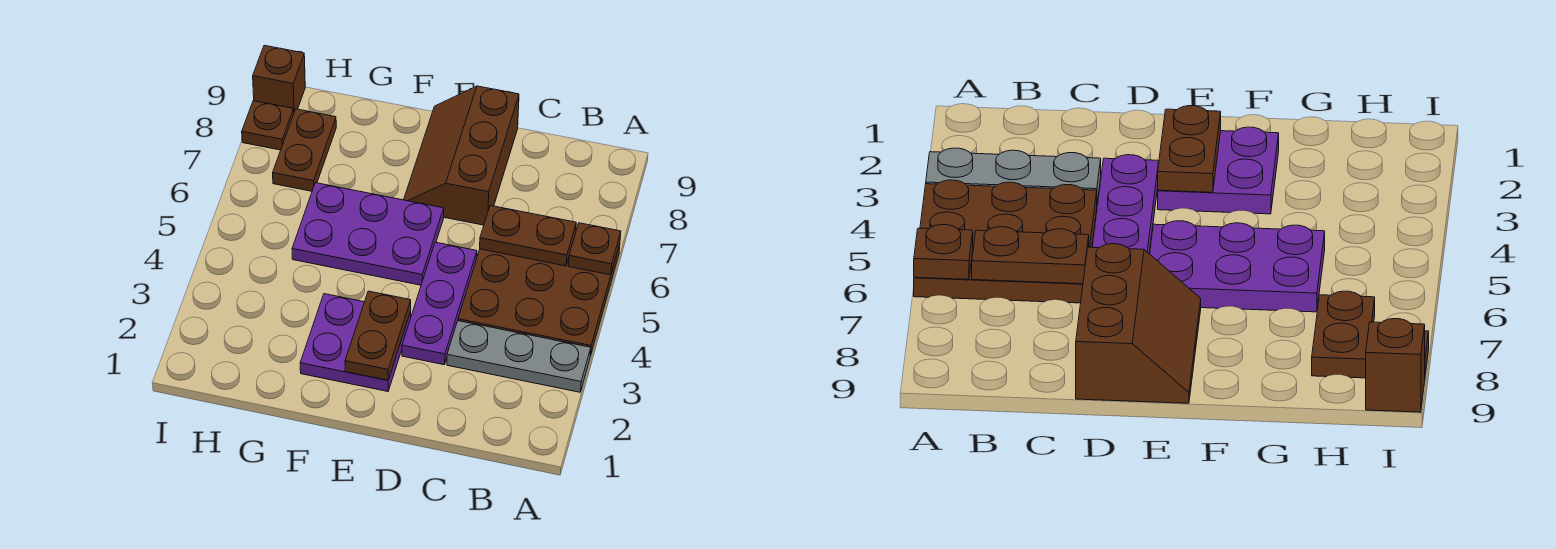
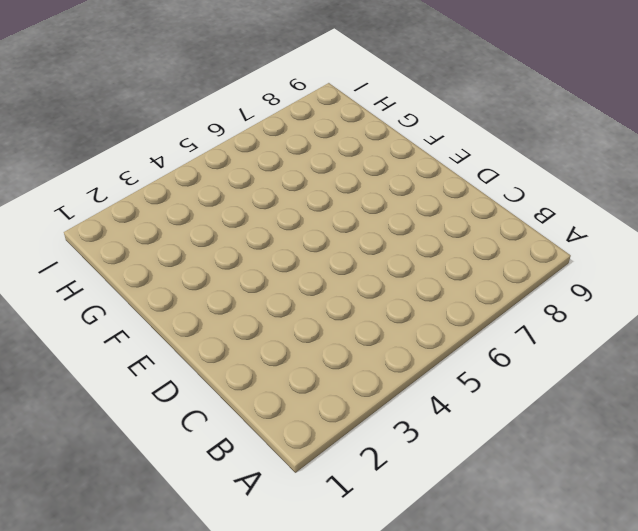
none -> grey 1x3 plate [447,321,591,392]
none -> brown 3x3 plate [458,244,620,356]
none -> purple 1x3 plate [402,242,477,365]

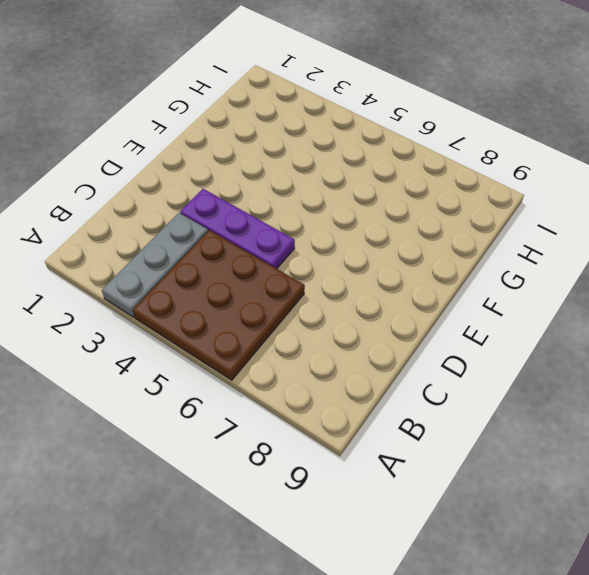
none -> brown 2x3 slope [404,86,519,225]
none -> purple 2x2 plate [300,294,411,391]
none -> purple 2x3 plate [292,183,444,285]

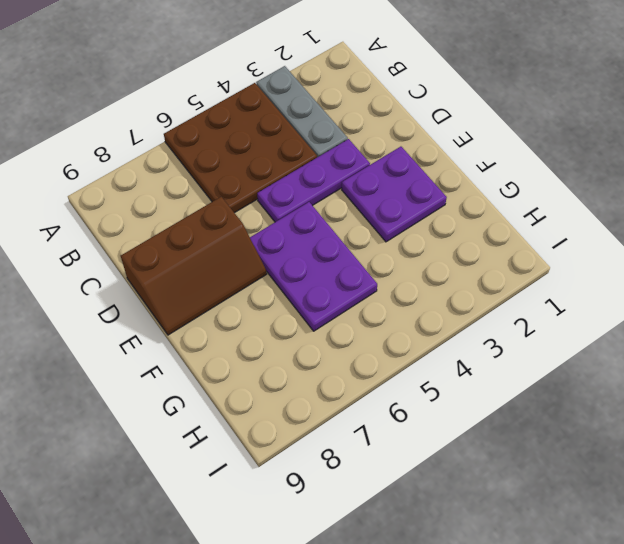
none -> brown 1x2 plate [273,109,336,191]
none -> brown 1x1 plate [242,101,294,150]
none -> brown 1x1 brick [253,45,305,111]

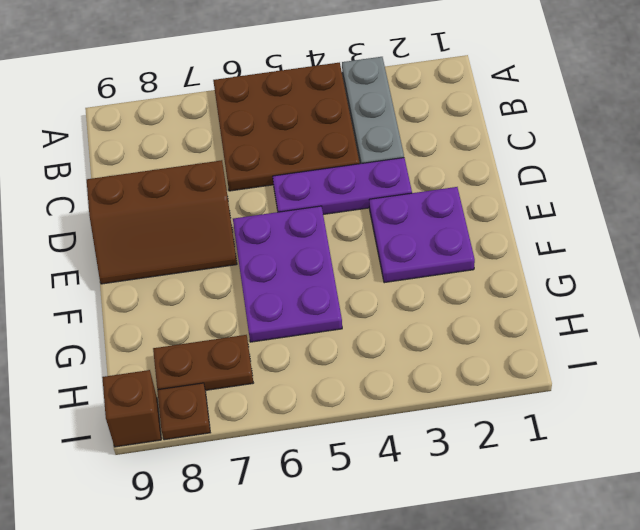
none -> brown 1x1 plate [568,223,621,275]
none -> brown 1x2 plate [480,205,576,266]
none -> brown 1x2 plate [345,291,411,380]

